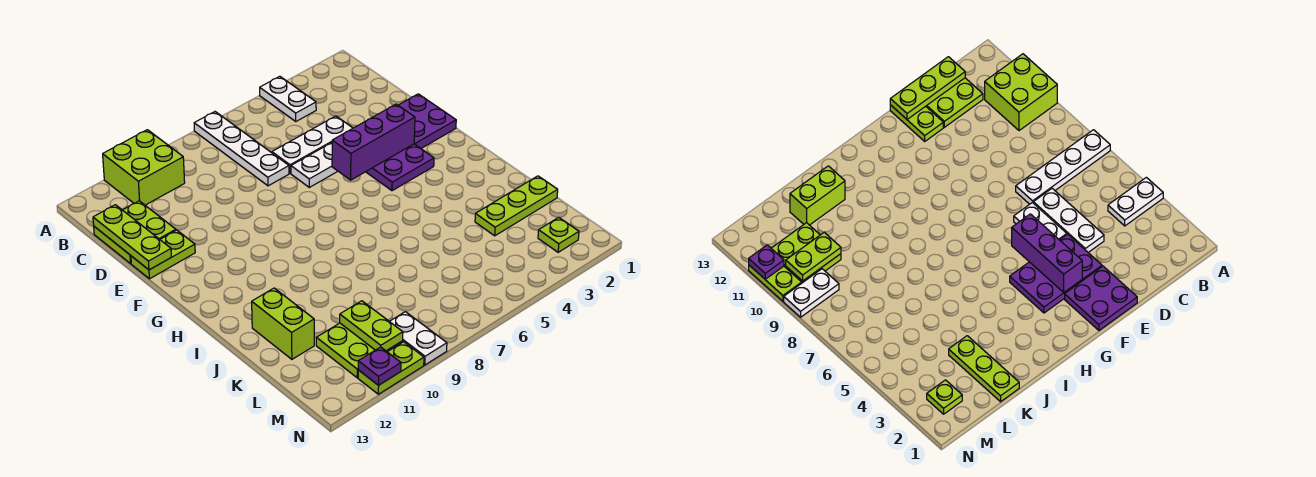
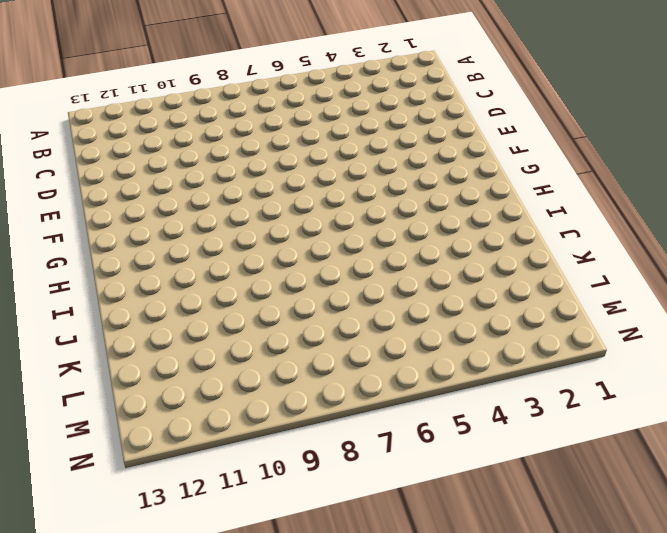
none -> white 1x2 plate [260,76,316,121]
none -> white 1x4 plate [194,112,289,186]
none -> lime 2x2 brick [103,130,185,205]

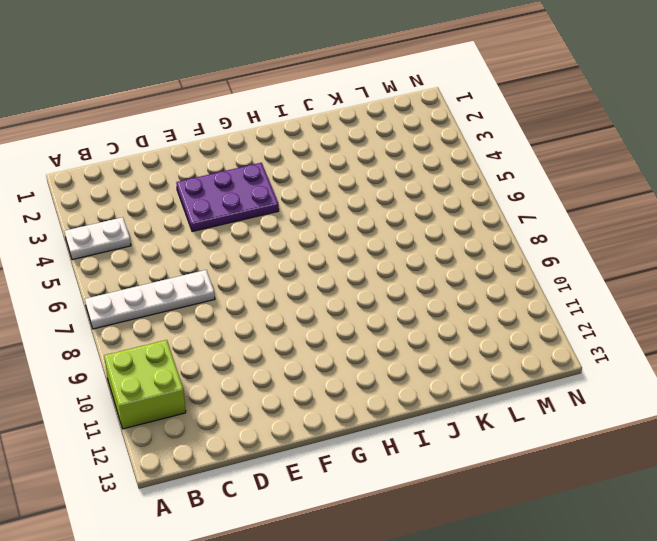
none -> lime 2x2 plate [94,201,176,264]
none -> white 1x3 plate [272,116,353,173]
none -> purple 2x2 plate [398,94,456,148]

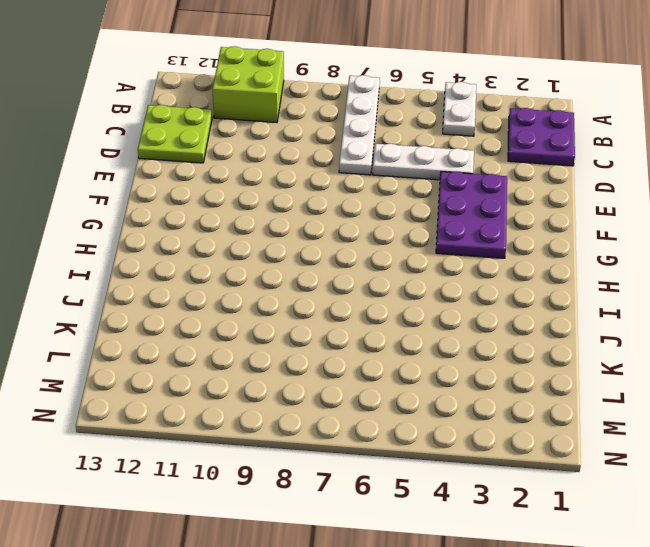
purple 2x2 plate [508,108,575,166] -> purple 2x2 plate moved to [398,94,456,148]
none -> white 1x2 plate [291,143,338,187]
none -> lime 1x2 plate [131,230,195,279]
none -> lime 1x2 brick [252,288,314,359]

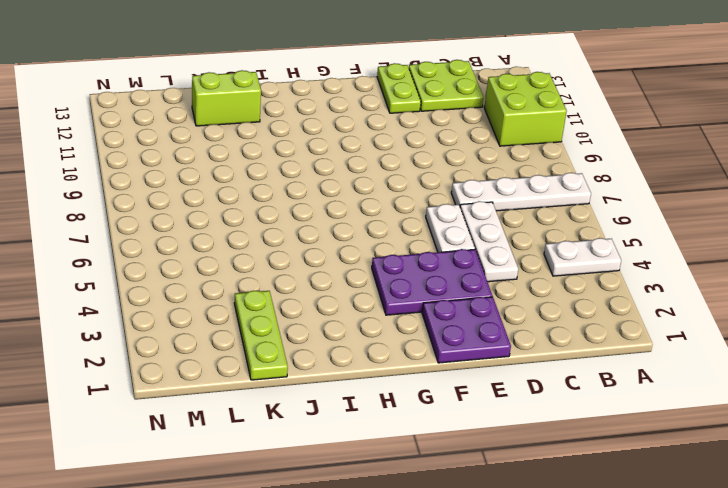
none -> lime 2x2 plate [316,323,403,378]
none -> lime 1x1 plate [538,217,579,252]
none -> white 1x2 plate [389,312,447,365]

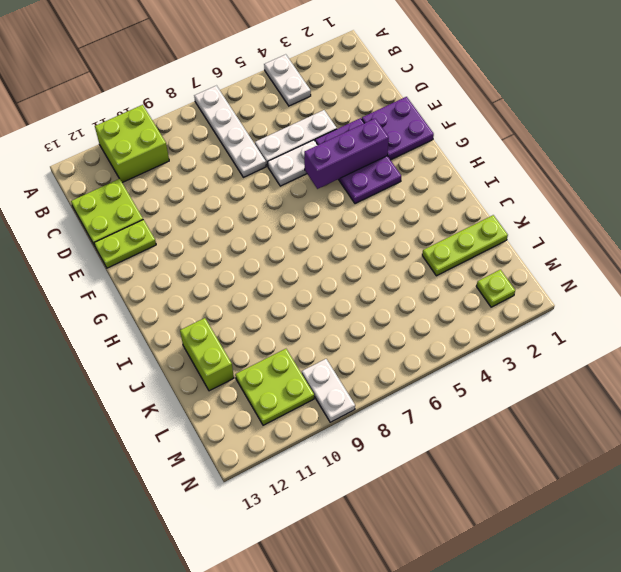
none -> lime 1x2 plate [358,342,424,394]
none -> lime 1x3 plate [93,205,171,270]
none -> lime 1x2 plate [340,301,403,351]

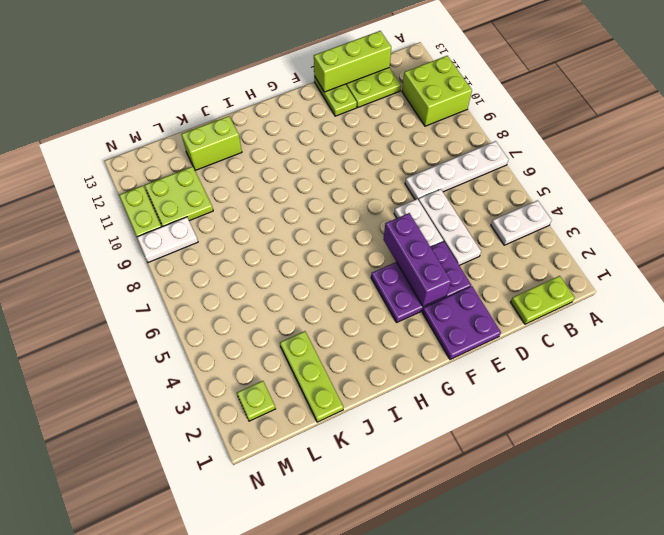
lime 1x2 plate [511,276,575,324] -> lime 1x2 plate moved to [340,301,403,351]
lime 1x3 brick [314,31,391,92] -> lime 1x3 plate [93,205,171,270]
none -> purple 1x1 plate [358,347,401,385]

